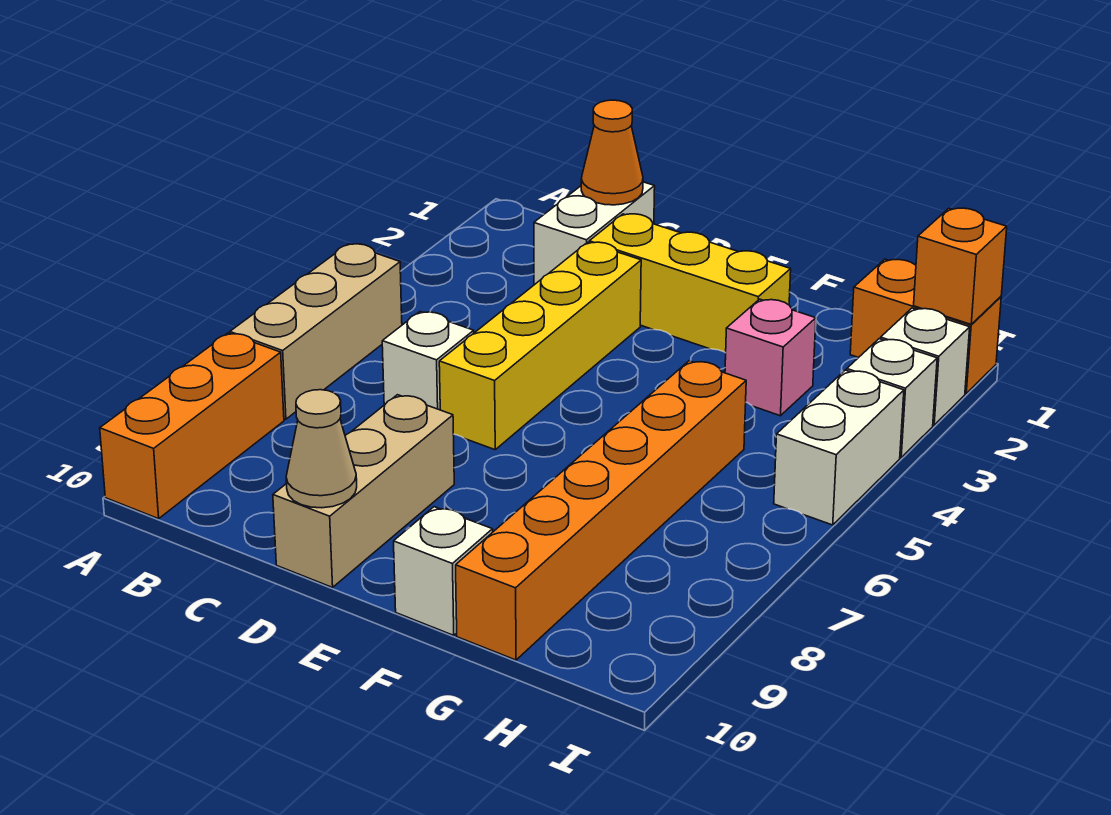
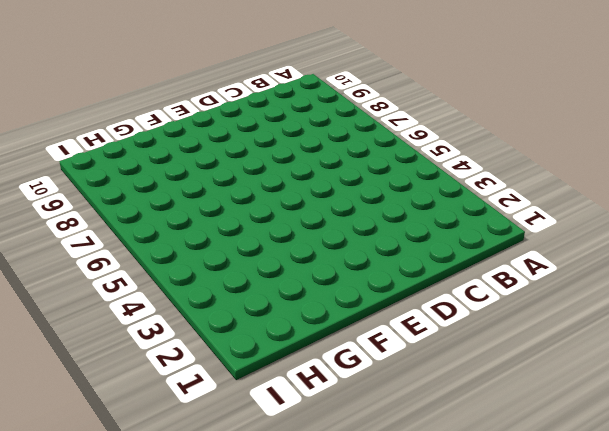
none -> tan 1x3 brick [230,244,402,419]
none -> orange 1x3 brick [100,333,284,519]
none -> white 1x2 brick [534,182,655,285]

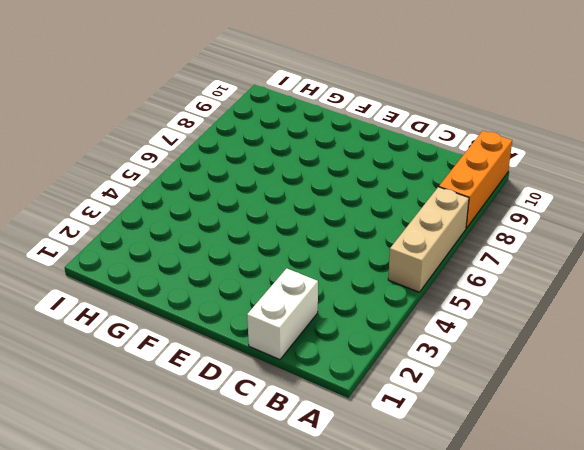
none -> white 1x1 brick [382,312,474,410]
none -> yellow 1x3 brick [589,214,791,353]
none -> yellow 1x4 brick [439,242,641,450]

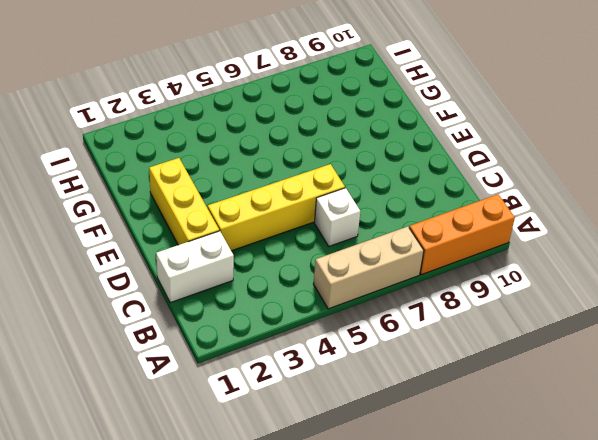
none -> tan 1x3 brick [273,395,454,587]
none -> white 1x1 brick [394,507,493,635]
none -> pink 1x1 brick [725,299,816,416]

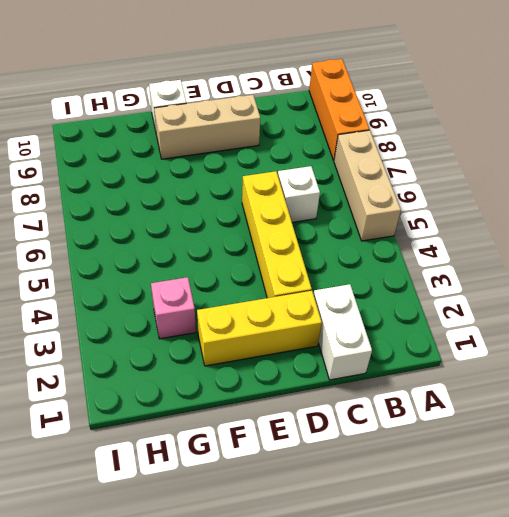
tan 1x3 brick [154,95,260,159] -> tan 1x3 brick turned to [273,395,454,587]
none -> orange 1x6 brick [456,361,746,660]
none -> orange 1x2 brick [850,259,1001,393]
none -> white 1x1 brick [881,308,970,425]

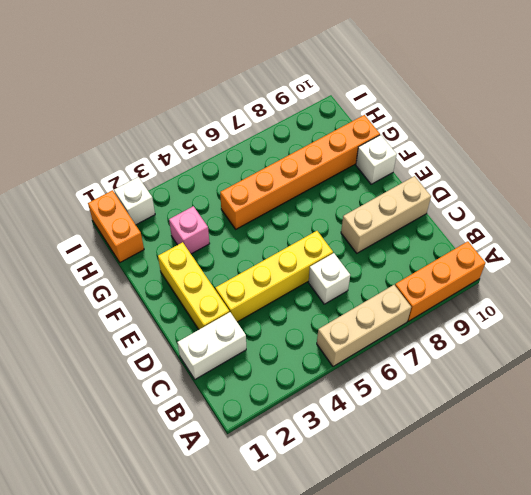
none -> white 1x1 brick [847,339,937,457]
none -> white 1x2 brick [774,370,904,525]
none -> orange 1x1 cone [581,100,643,205]

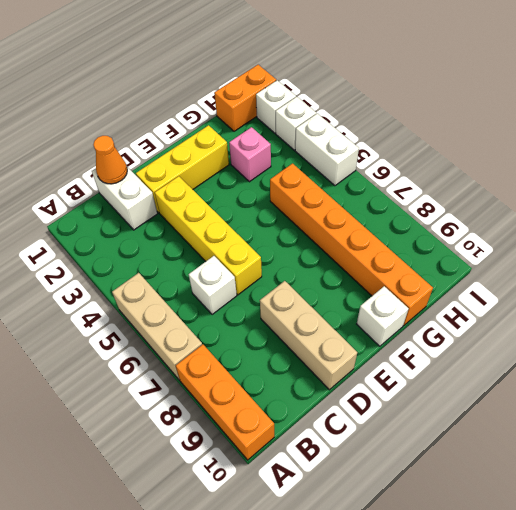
none -> tan 1x1 cone [286,390,357,508]
none -> orange 1x1 brick [914,208,1007,324]

